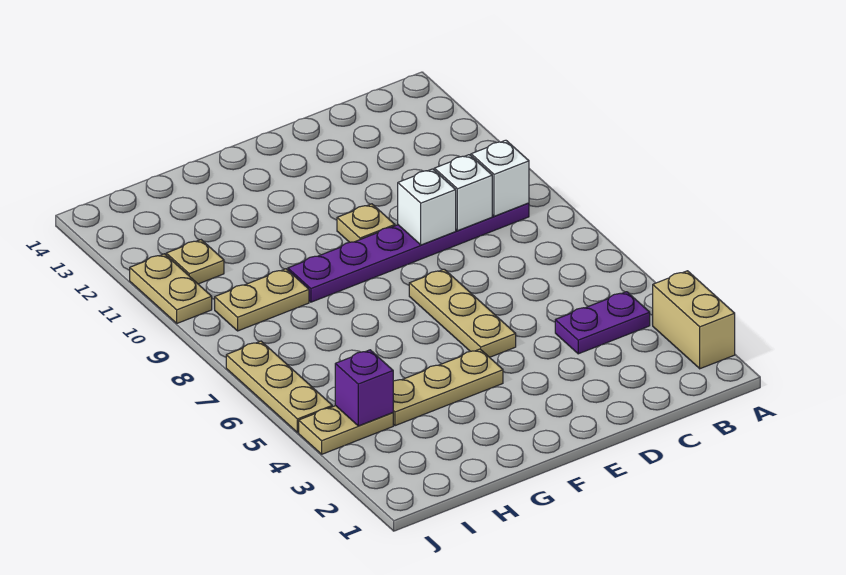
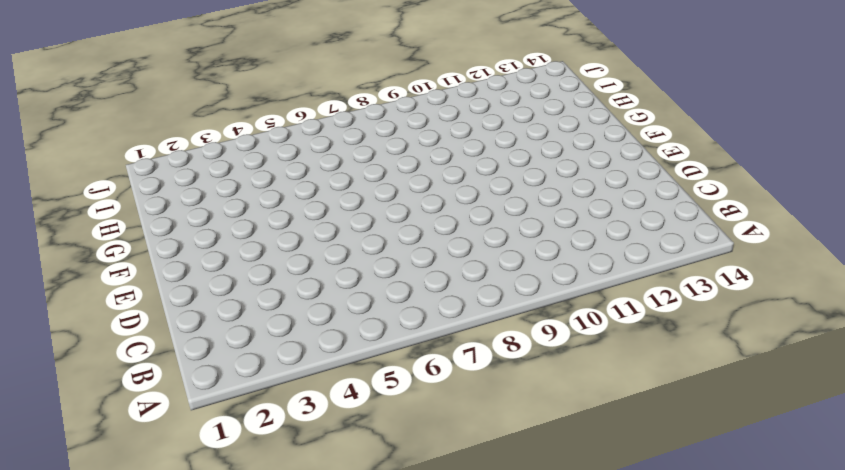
none -> tan 1x2 brick [653,271,735,369]
none -> purple 1x2 plate [555,292,650,354]
none -> purple 1x6 plate [288,203,529,302]

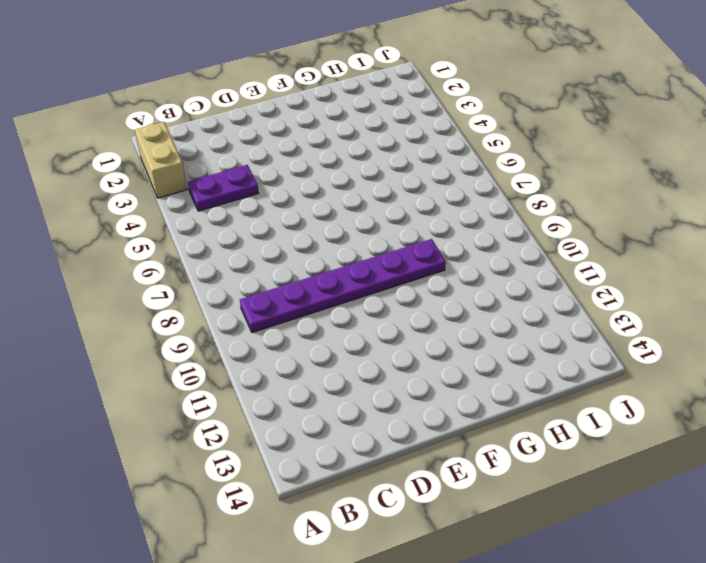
none -> tan 1x3 plate [409,269,516,357]
none -> tan 1x1 plate [337,204,395,242]
none -> tan 1x3 plate [393,349,503,426]

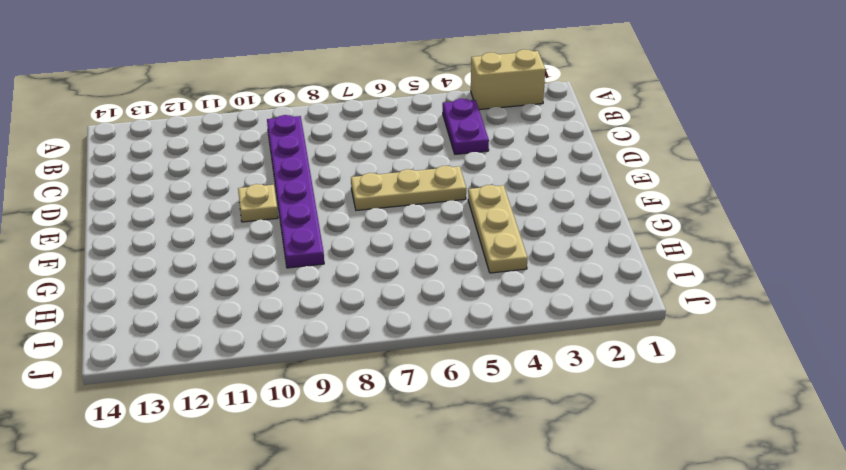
none -> tan 1x2 plate [215,269,309,331]
none -> tan 1x2 plate [299,406,393,454]
none -> tan 1x1 plate [166,240,224,284]

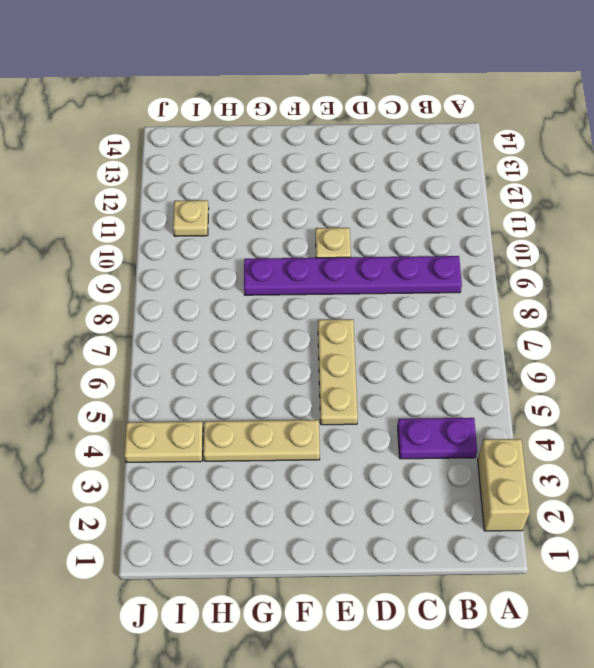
none -> tan 1x2 plate [215,269,309,331]
none -> tan 1x3 plate [226,341,332,433]
none -> tan 1x2 plate [130,254,212,323]

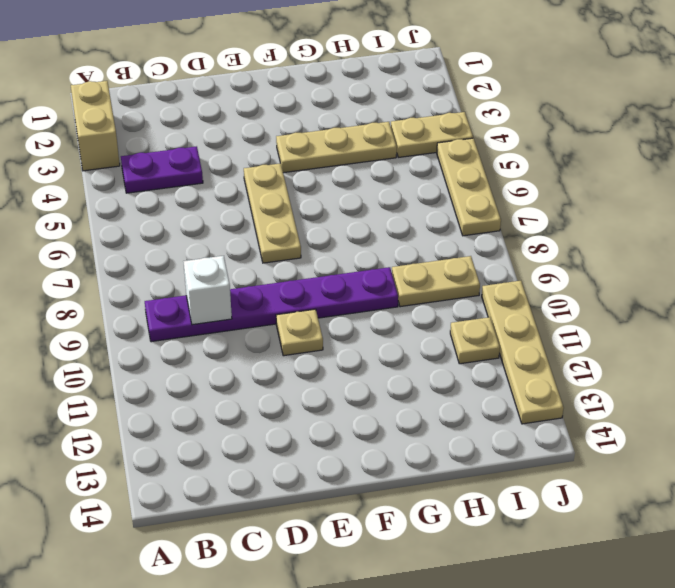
tan 1x4 plate [482,281,564,424] -> tan 1x2 plate [130,254,212,323]
none -> white 1x1 brick [471,140,529,216]
none -> white 1x1 brick [398,169,456,245]
none -> purple 1x1 brick [335,350,393,426]

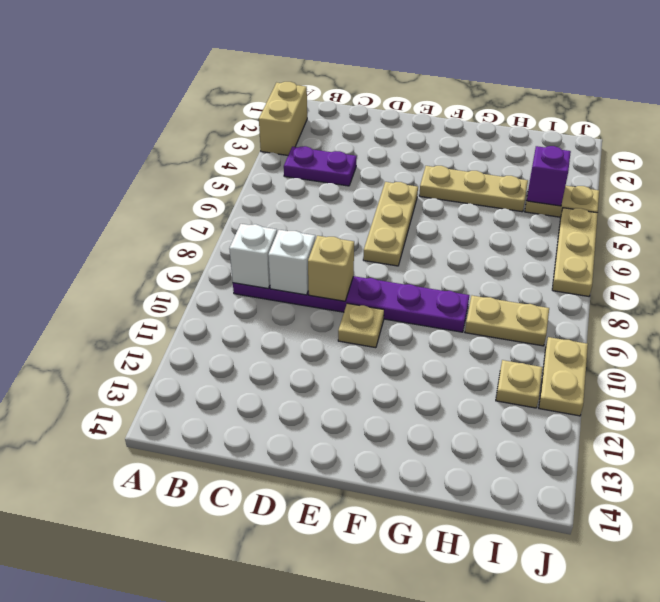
tan 1x1 brick [308,236,354,301] -> white 1x1 brick [398,169,456,245]

